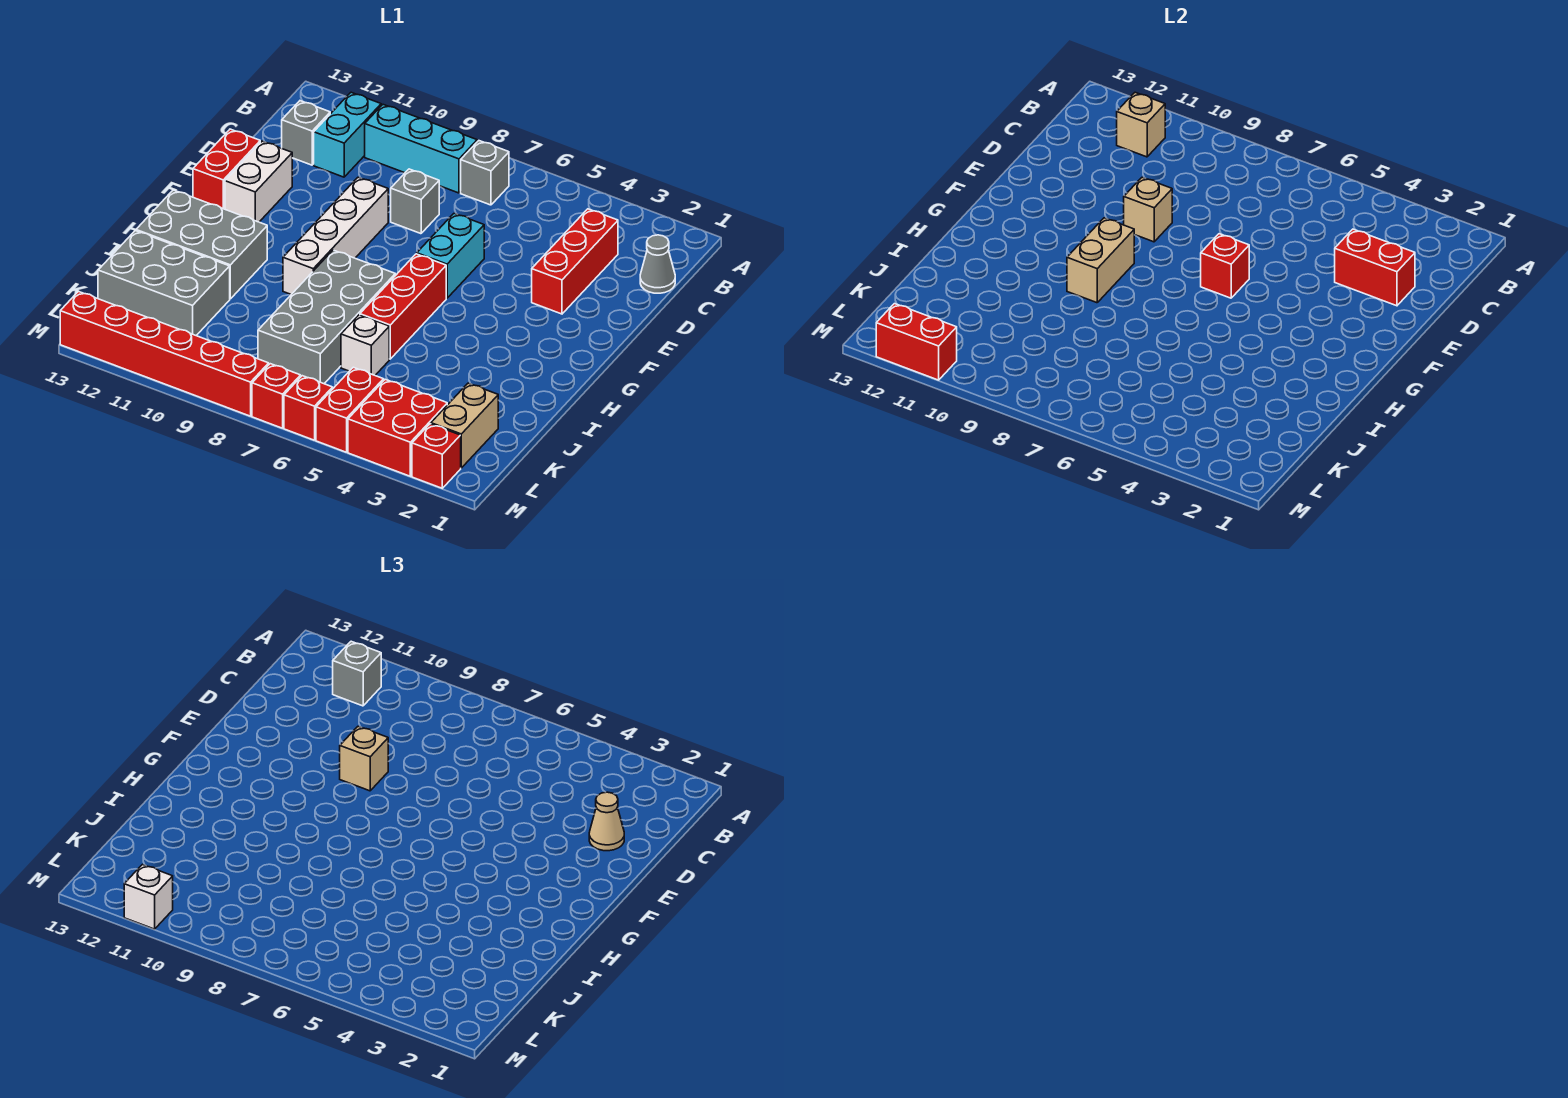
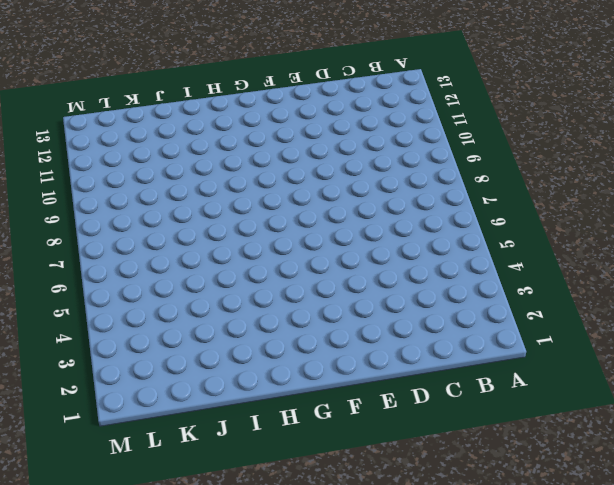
none -> grey 1x1 brick [461,141,509,205]
none -> cyan 1x3 brick [365,105,477,193]
none -> cyan 1x2 brick [314,92,381,177]
none -> grey 1x1 cone [640,235,675,293]

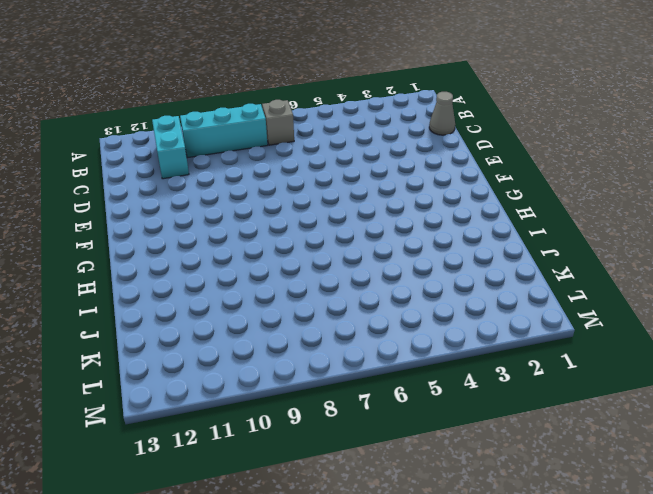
none -> red 1x3 brick [532,209,618,314]
none -> grey 1x1 brick [282,101,330,165]
none -> grey 1x1 brick [391,169,439,234]
none -> cyan 1x2 brick [417,213,484,298]

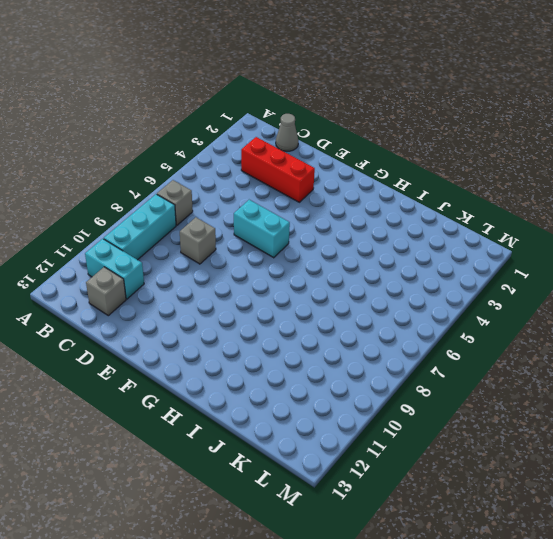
none -> white 1x4 brick [283,177,388,294]
none -> white 1x2 brick [225,141,292,222]
none -> red 1x2 brick [193,129,260,209]
none -> red 1x3 brick [360,254,446,359]

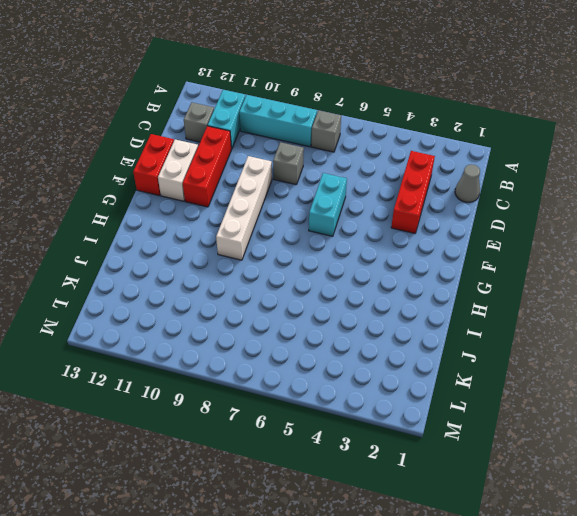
red 1x3 brick [183,126,231,207] -> red 1x3 brick moved to [360,254,446,359]
none -> grey 2x4 brick [258,250,395,384]
none -> grey 2x3 brick [136,190,267,299]
none -> white 1x1 brick [341,315,389,375]
none -> grey 2x3 brick [98,231,230,336]

